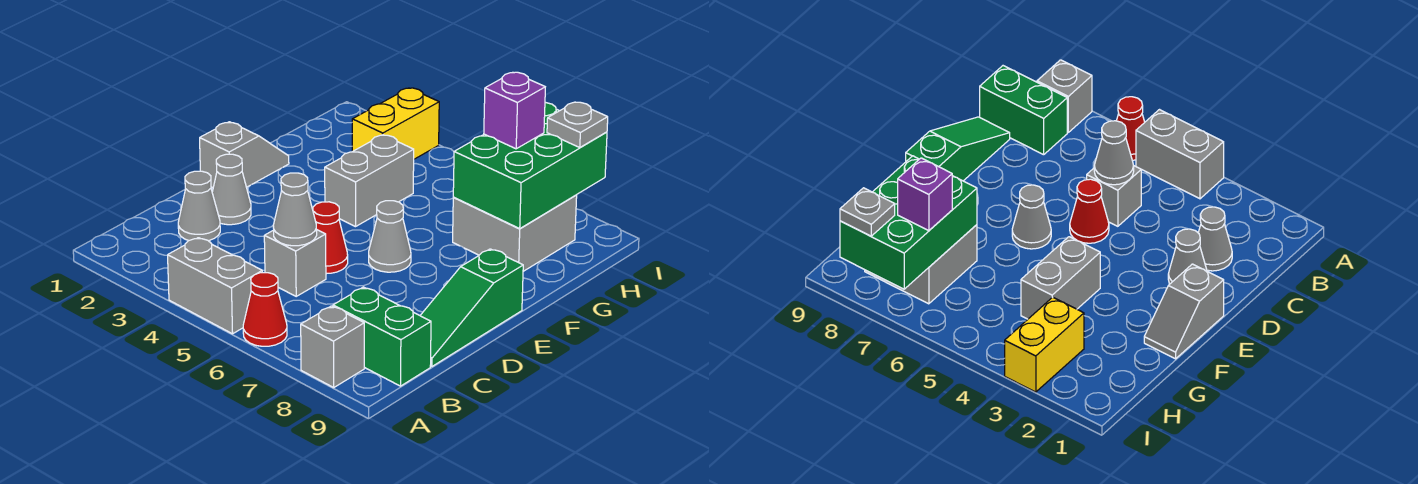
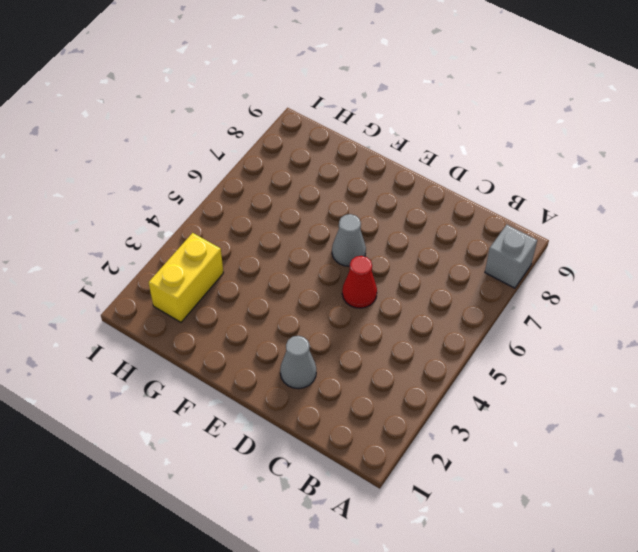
yellow 1x2 brick [149,233,223,322] -> yellow 1x2 brick turned to [352,88,439,159]
none -> grey 1x2 brick [168,238,262,334]
none -> red 1x1 cone [243,273,287,346]
none -> green 1x2 brick [333,287,431,386]

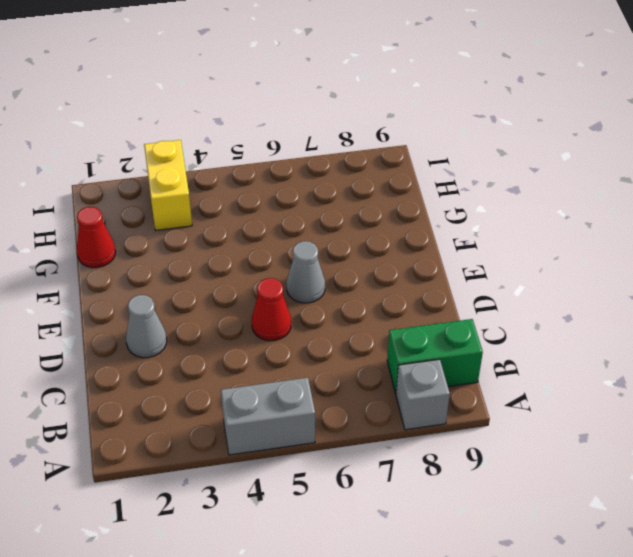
red 1x1 cone [77,207,116,268] -> red 1x1 cone moved to [243,273,287,346]
none -> grey 1x1 cone [178,171,220,241]
none -> grey 1x1 brick [264,229,326,296]
none -> green 1x3 slope [420,249,523,366]

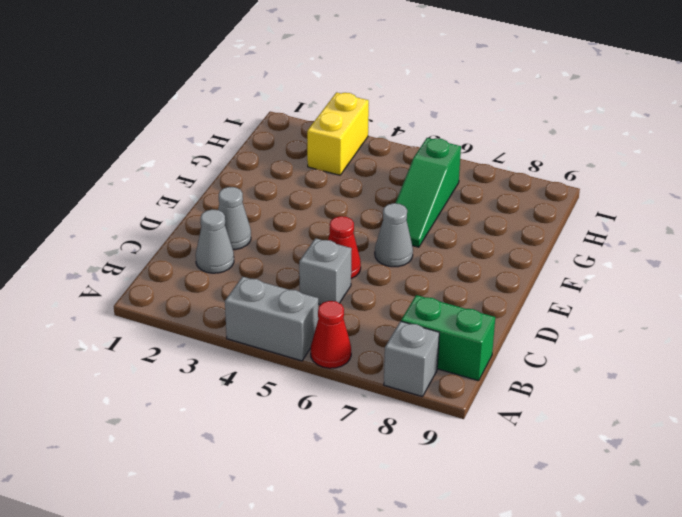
green 1x3 slope [396,138,461,247] -> green 1x3 slope moved to [420,249,523,366]
none -> grey 1x2 slope [200,122,289,188]
none -> grey 1x2 brick [325,135,414,227]
none -> grey 2x2 brick [453,195,577,271]

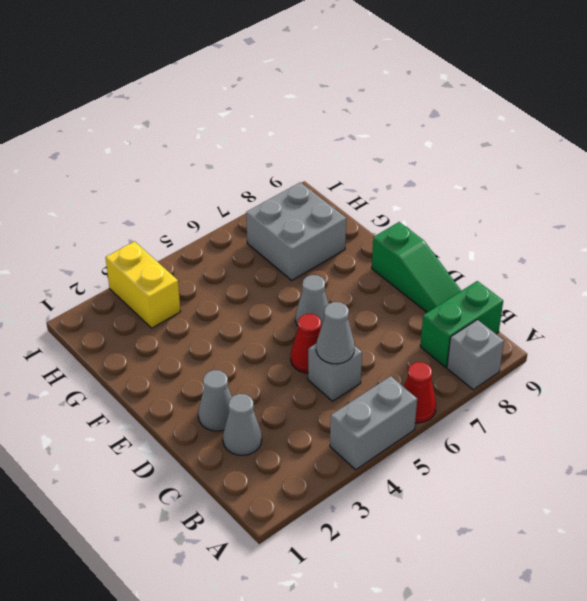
none -> grey 1x2 slope [200,122,289,188]
none -> grey 1x2 brick [325,135,414,227]
none -> green 2x3 brick [453,102,607,229]

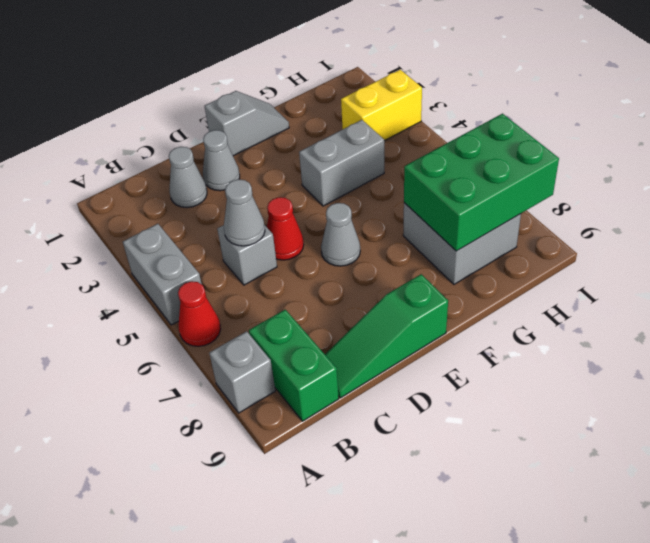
none -> purple 1x1 brick [484,72,545,149]
none -> grey 1x1 plate [547,102,608,148]

